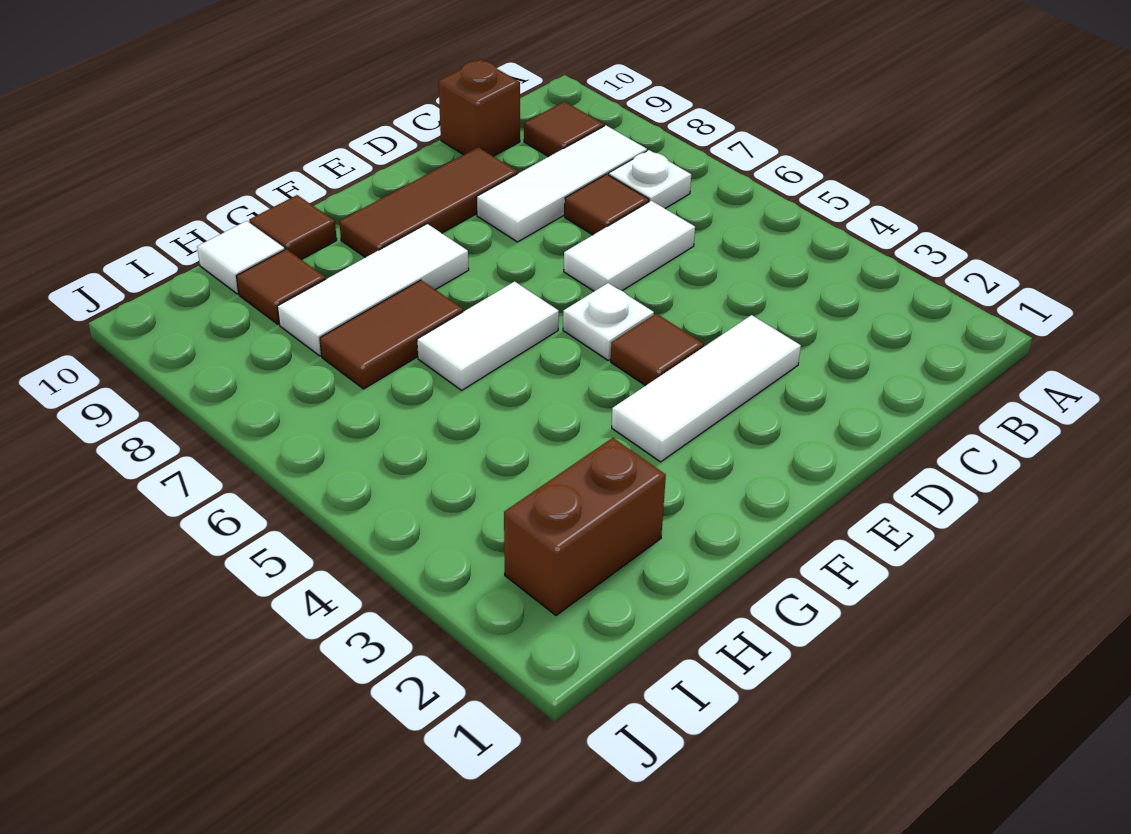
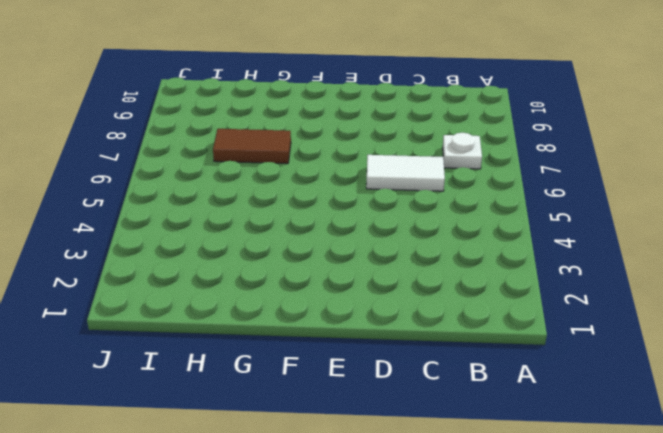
none -> white 1x3 tile [476,125,647,242]
none -> brown 1x1 tile [524,101,604,157]
none -> brown 1x1 tile [565,174,649,235]

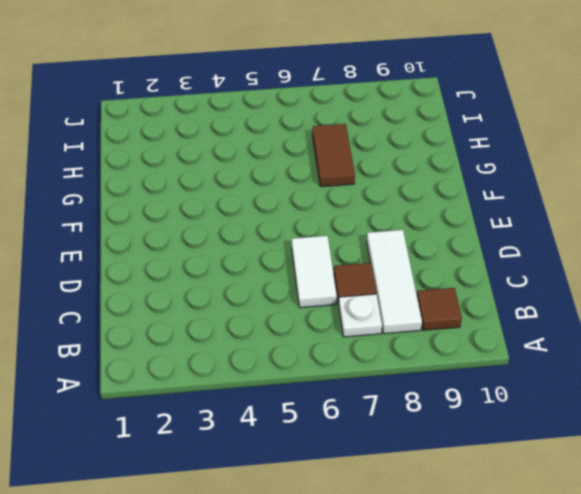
none -> brown 1x1 brick [439,60,520,156]
none -> white 1x3 tile [612,315,801,462]
none -> brown 1x3 tile [339,147,518,258]

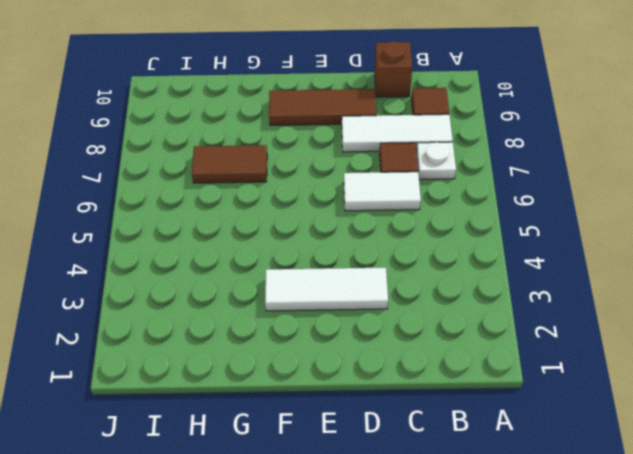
none -> brown 1x1 tile [611,314,704,386]
none -> white 1x1 plate [563,283,654,360]
none -> white 1x2 tile [417,282,559,390]

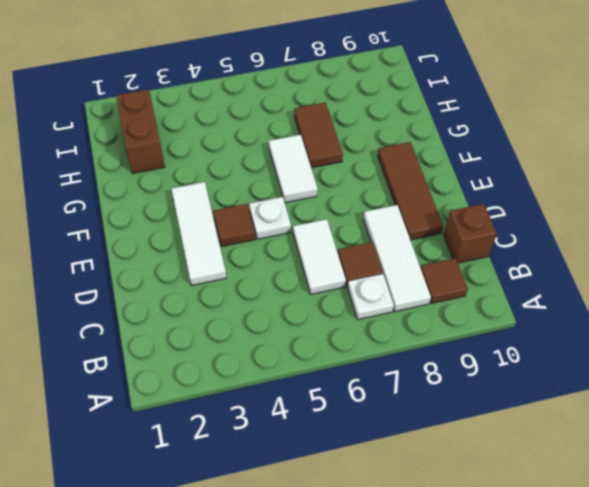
none -> white 1x3 tile [277,224,469,356]
none -> brown 1x1 tile [249,195,337,260]
none -> brown 1x1 tile [237,249,326,324]

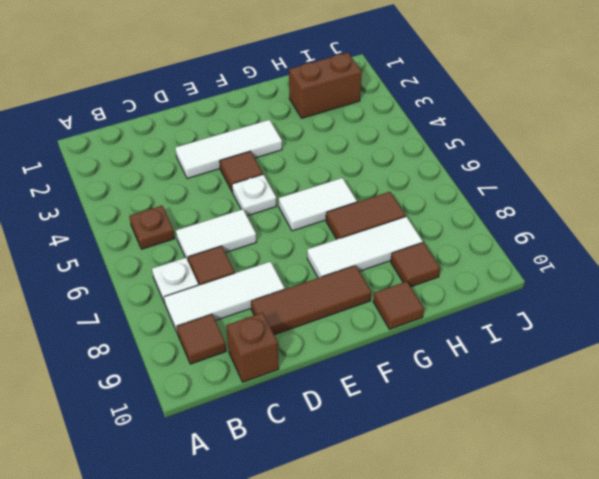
brown 1x1 plate [129,206,175,249] -> none
none -> white 1x1 tile [197,221,285,294]

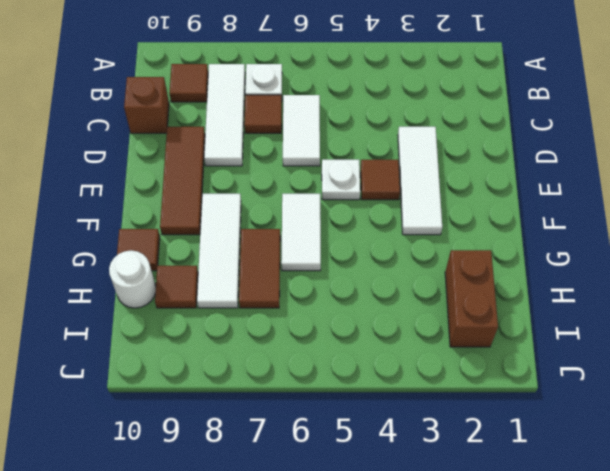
white 1x1 round brick [109,251,156,308] -> white 1x1 tile [197,221,285,294]

